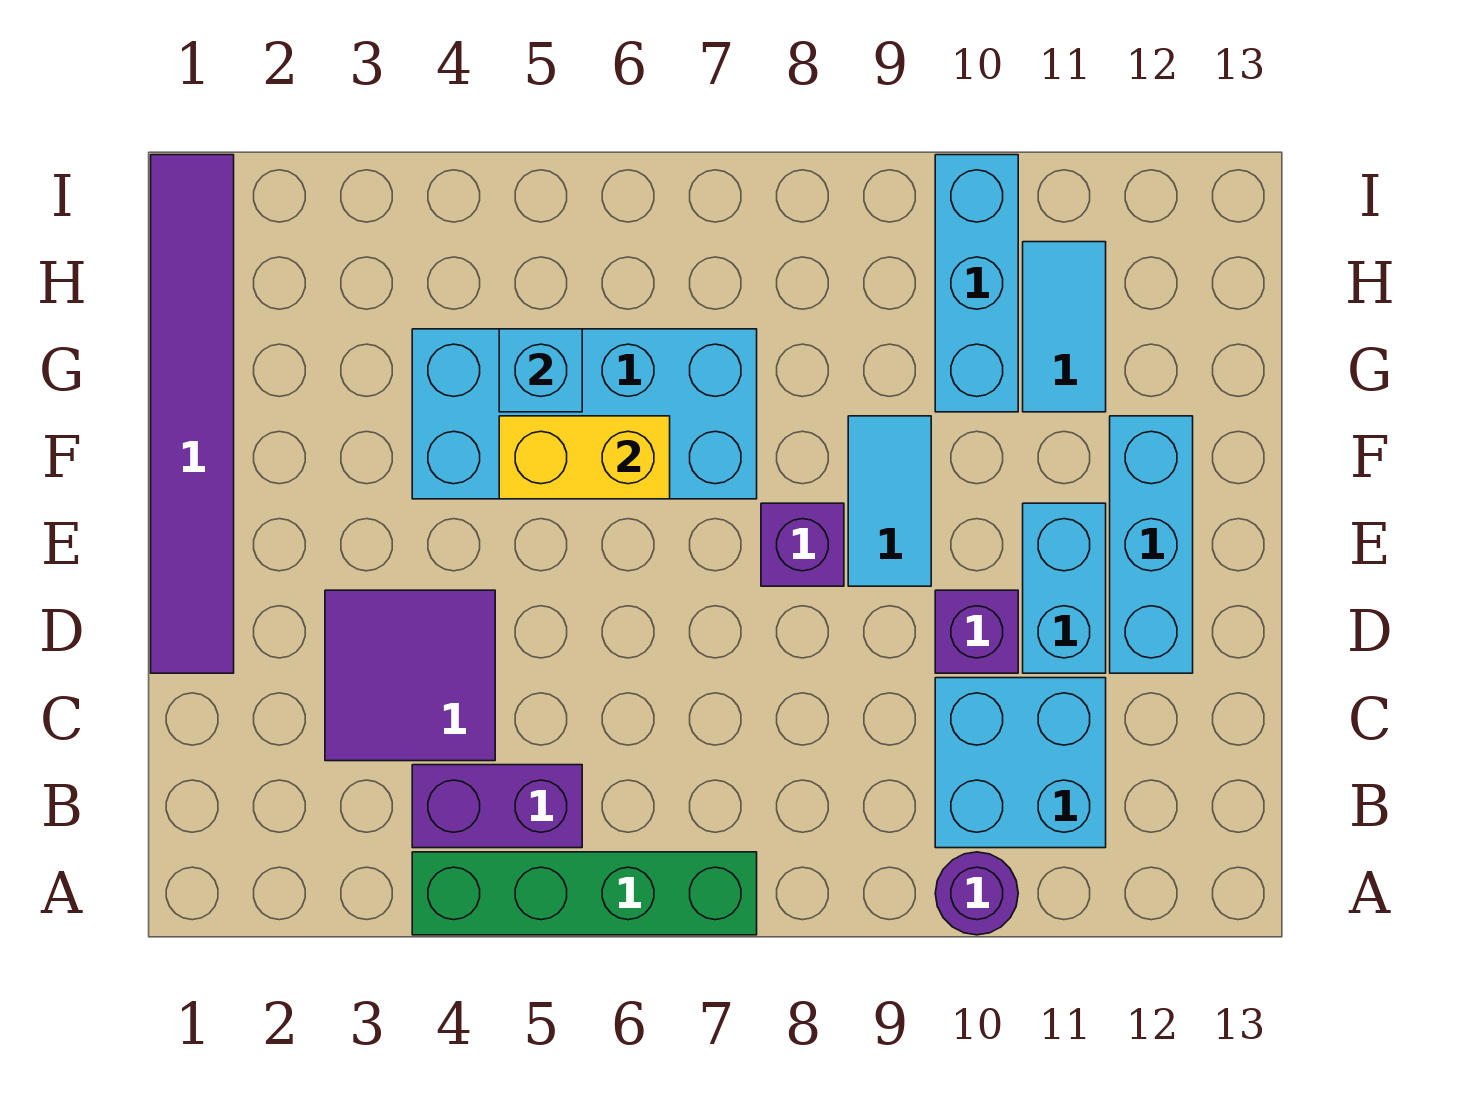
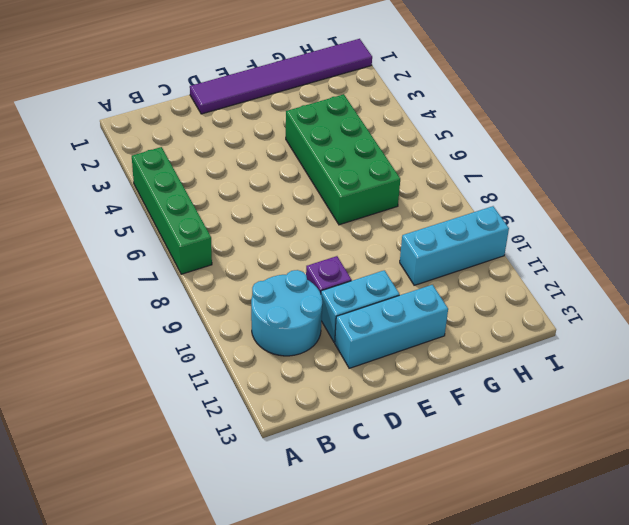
cyan 2x2 round brick [251,270,322,356] -> cyan 2x2 brick [935,678,1106,848]
green 2x4 brick [286,94,400,225] -> cyan 2x4 brick [412,329,757,499]
none -> purple 1x1 round brick [935,852,1018,935]
none -> purple 1x2 brick [412,765,582,848]
none -> purple 2x2 tile [325,590,495,761]

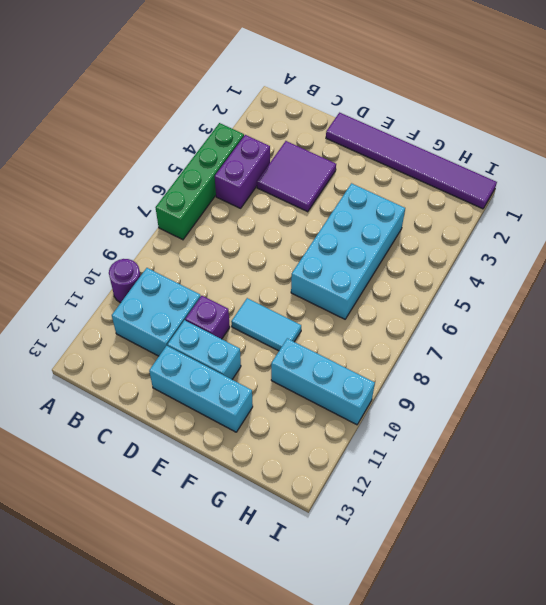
none -> purple 1x1 brick [761,503,844,586]
none -> cyan 1x2 tile [1023,242,1106,412]
none -> yellow 1x2 brick [499,416,670,499]

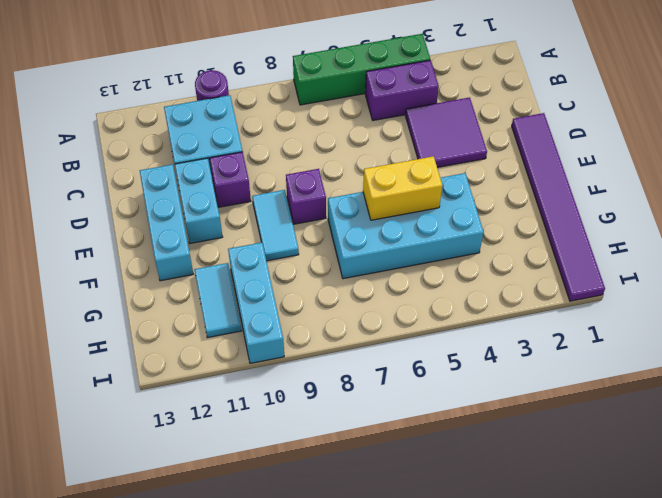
none -> cyan 1x1 brick [499,329,582,412]

